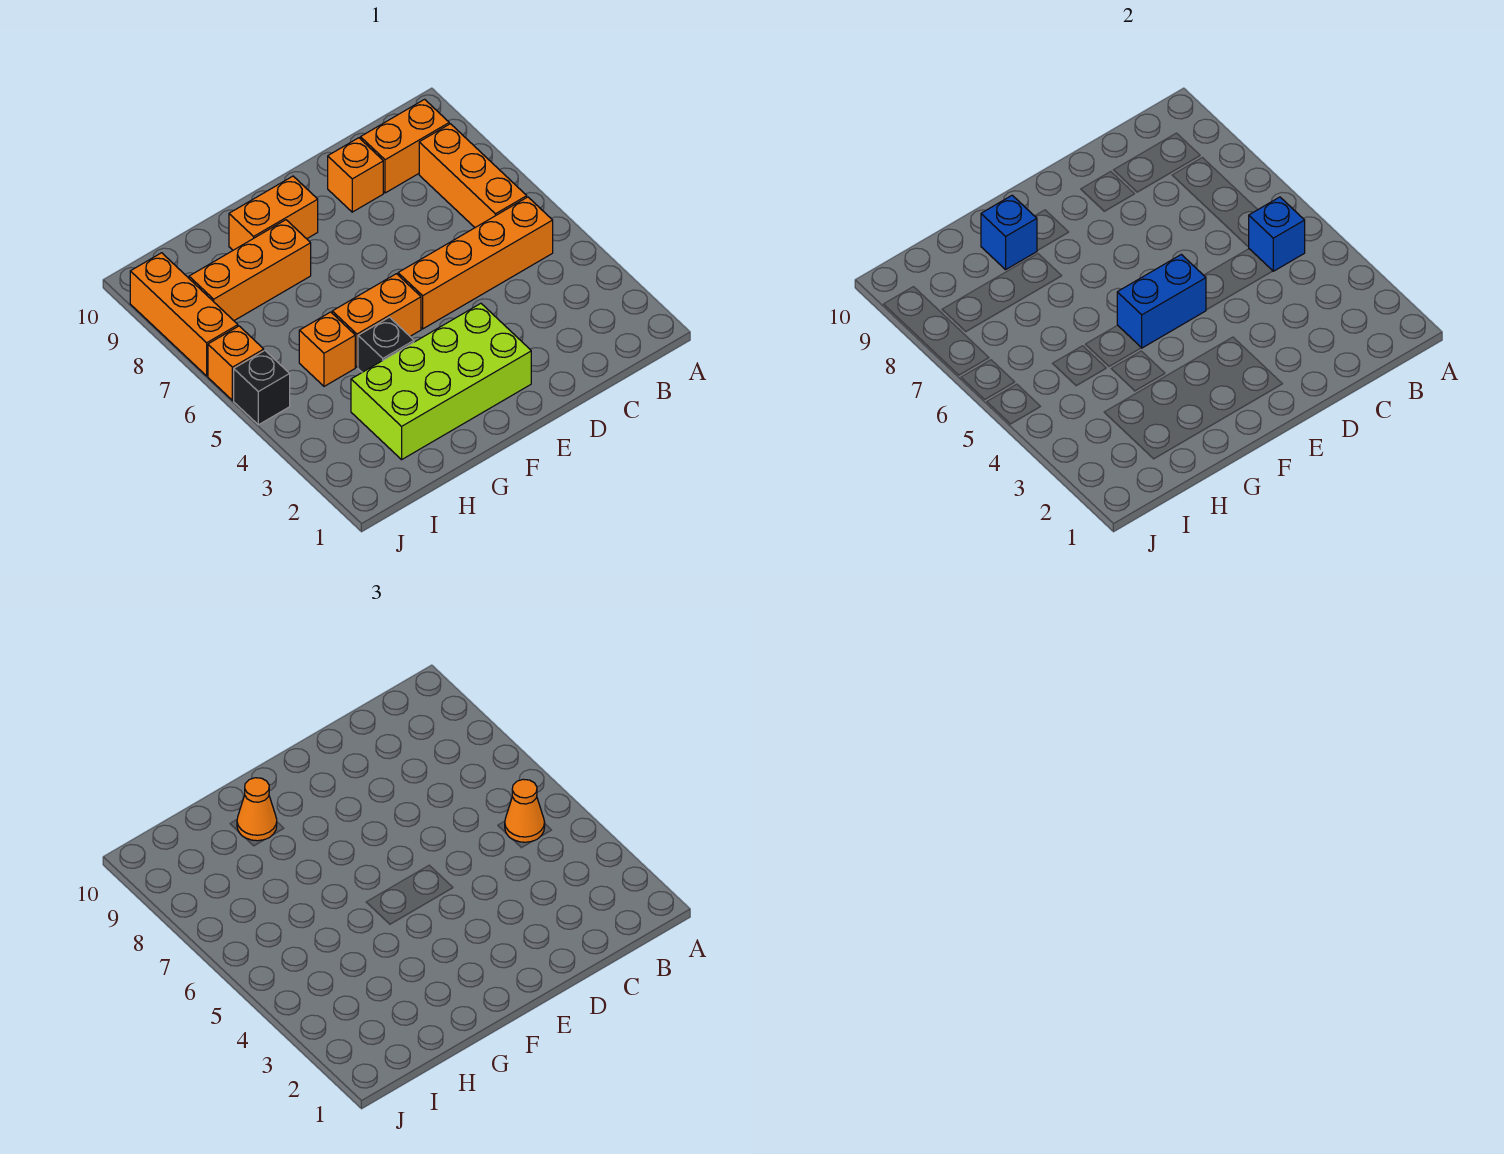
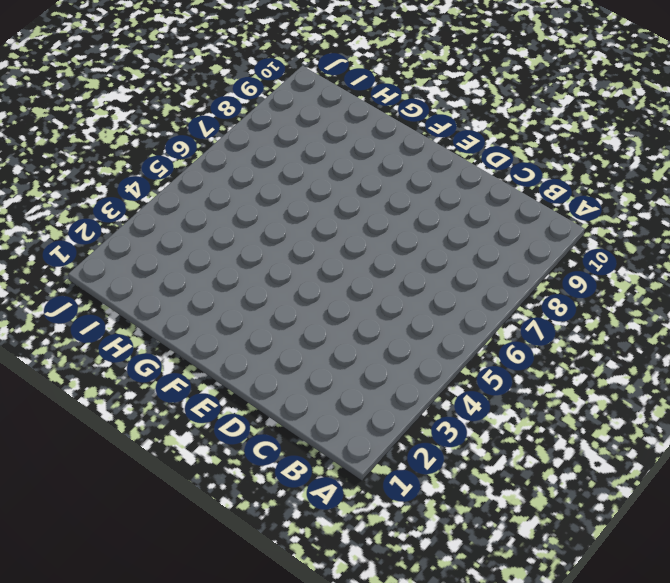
none -> orange 1x4 brick [398,197,553,329]
none -> orange 1x3 brick [419,124,527,227]
none -> orange 1x2 brick [360,99,449,193]

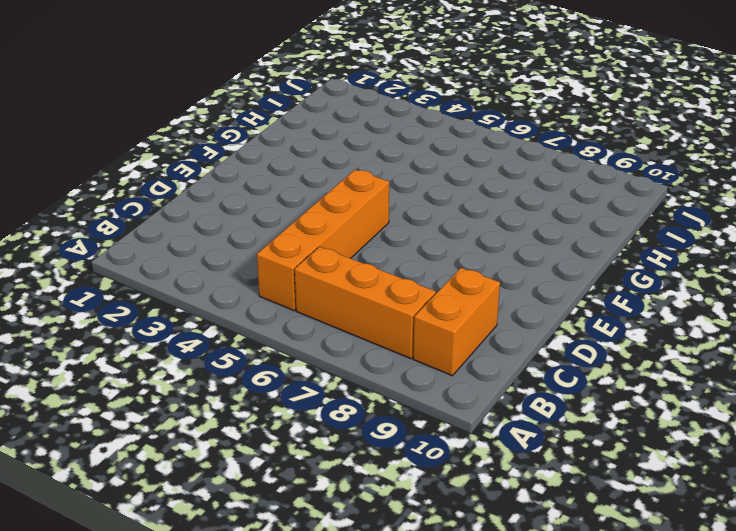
none -> orange 1x1 brick [328,138,383,212]
none -> lime 2x4 brick [351,303,531,460]
none -> orange 1x2 brick [332,274,421,367]

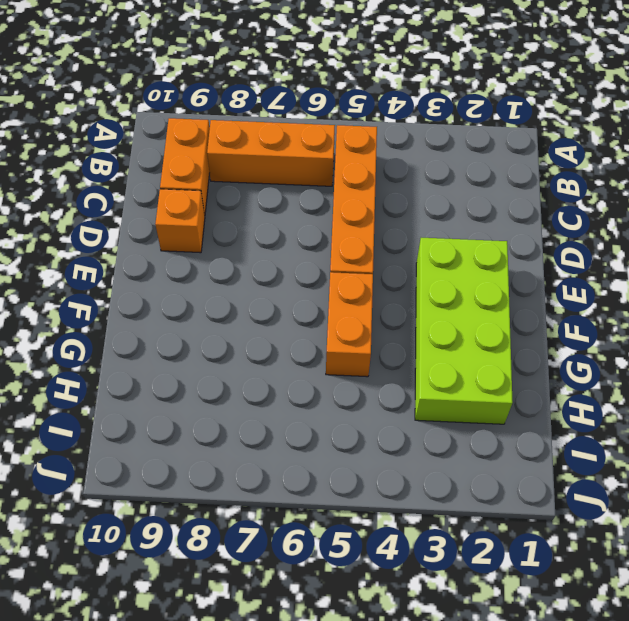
none -> orange 1x2 brick [229,176,318,250]
none -> black 1x1 brick [358,317,414,372]
none -> orange 1x3 brick [189,220,311,321]

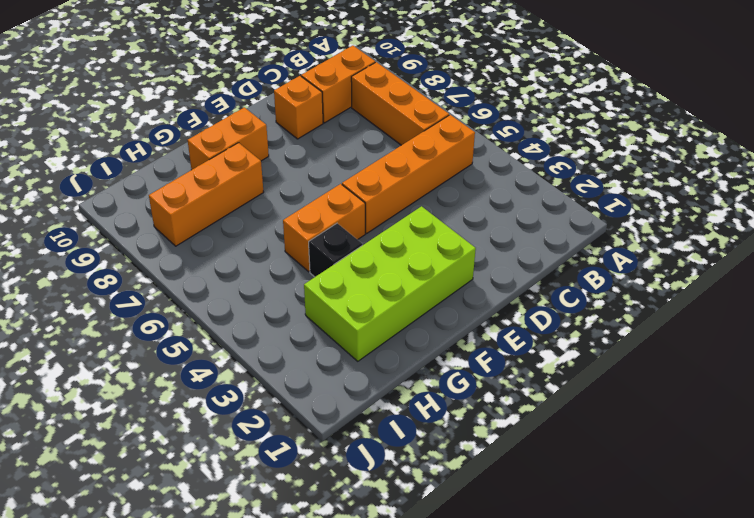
none -> orange 1x1 brick [299,312,355,386]
none -> black 1x1 brick [234,351,290,425]
none -> orange 1x1 brick [208,326,264,400]

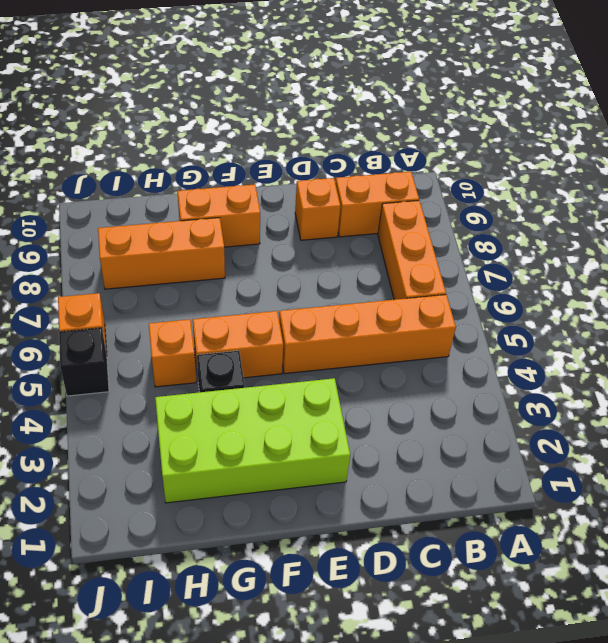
none -> orange 1x3 brick [130,253,238,376]
none -> blue 1x1 brick [1249,197,1305,271]
none -> blue 1x2 brick [1117,254,1206,348]

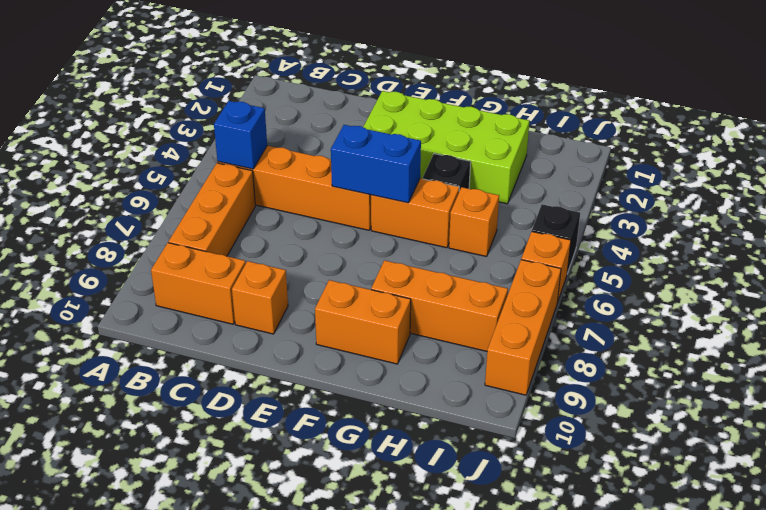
none -> blue 1x1 brick [981,195,1037,270]
none -> orange 1x1 cone [505,779,545,842]
none -> orange 1x1 cone [237,778,277,841]

